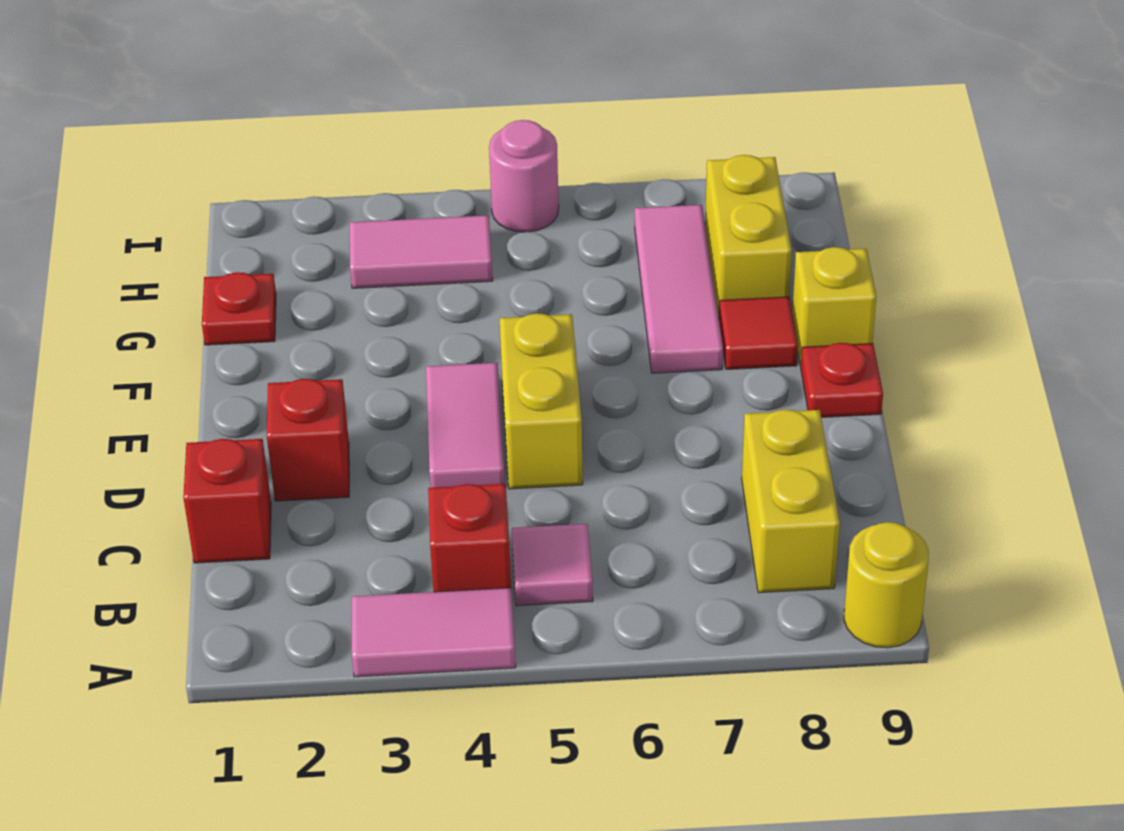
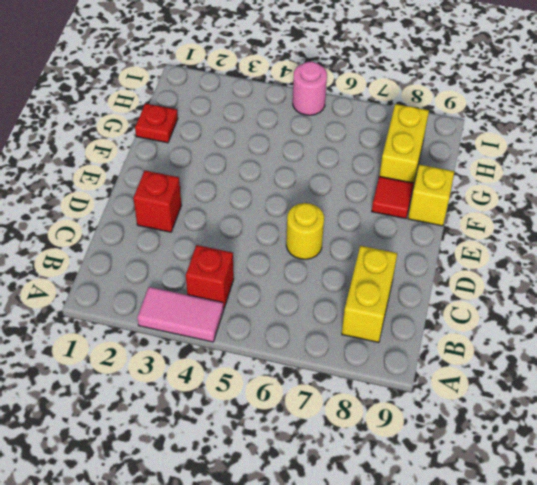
yellow 1x1 round brick [286,203,324,259] -> yellow 1x1 round brick moved to [844,522,929,648]
none -> pink 1x1 tile [512,524,593,606]
none -> red 1x1 brick [183,439,271,563]
none -> pink 1x2 tile [426,363,505,488]

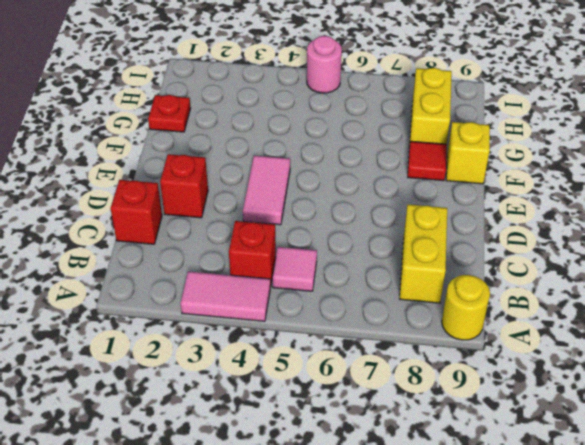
none -> yellow 1x2 brick [500,313,583,489]
none -> red 1x1 plate [801,343,883,417]
none -> pink 1x3 tile [635,205,723,373]

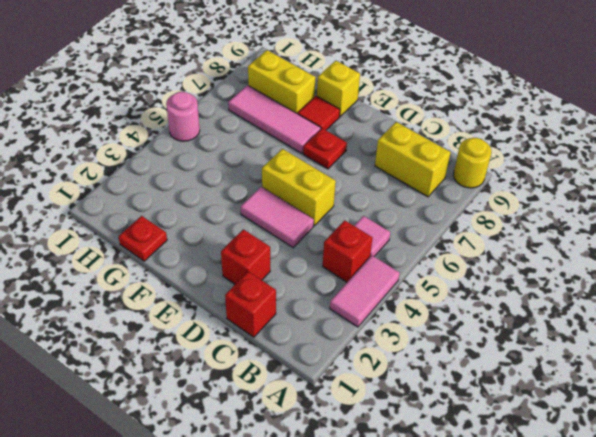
red 1x1 plate [303,128,347,169] -> red 1x1 plate moved to [801,343,883,417]
none -> pink 1x2 tile [350,215,493,288]

